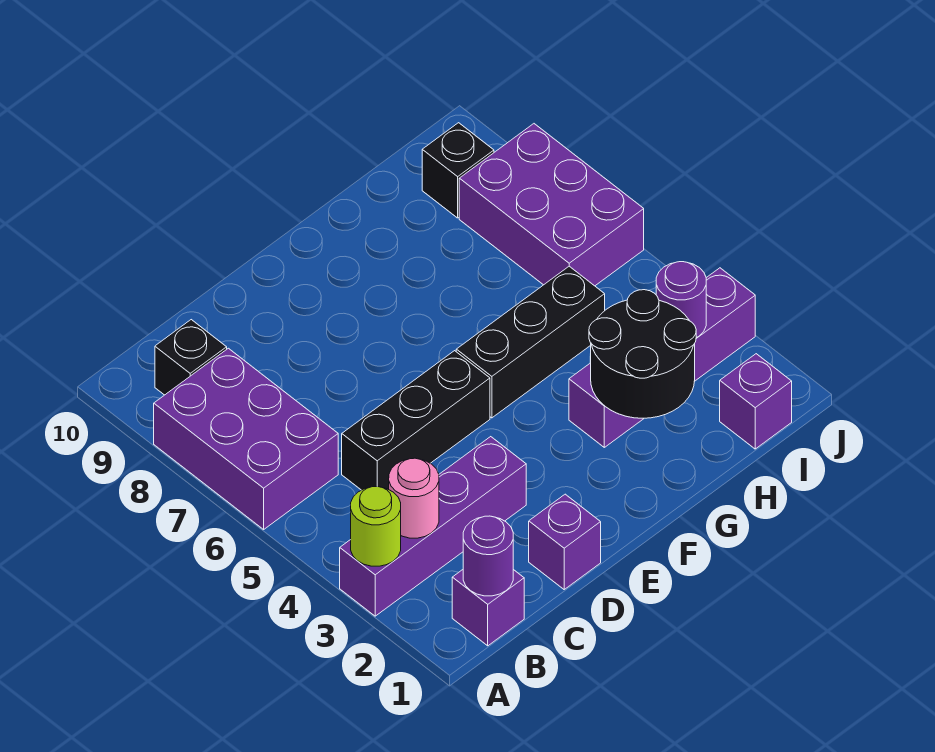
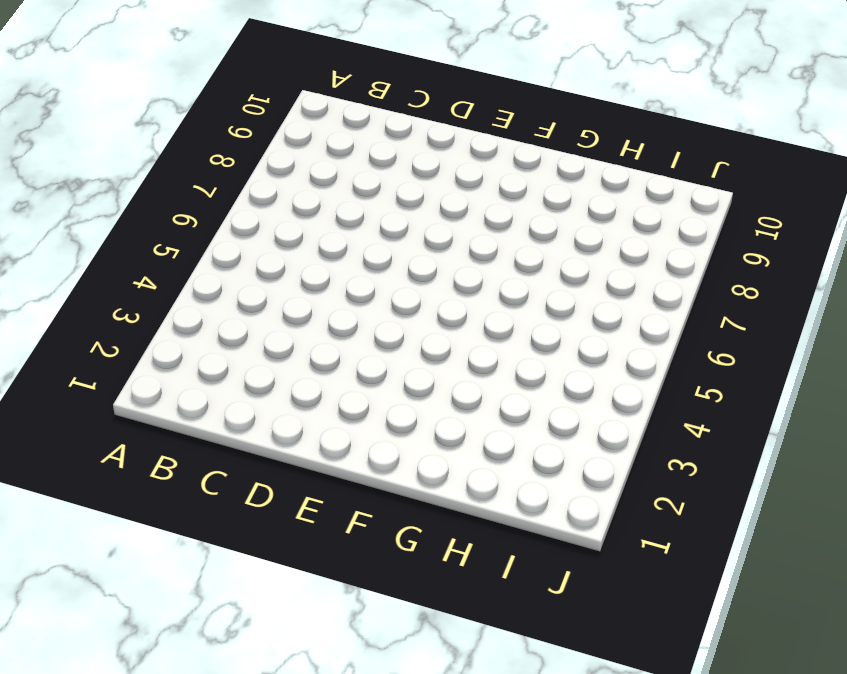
none -> purple 1x4 brick [340,437,526,616]
none -> purple 2x3 brick [154,348,338,529]
none -> purple 1x1 brick [452,570,524,646]

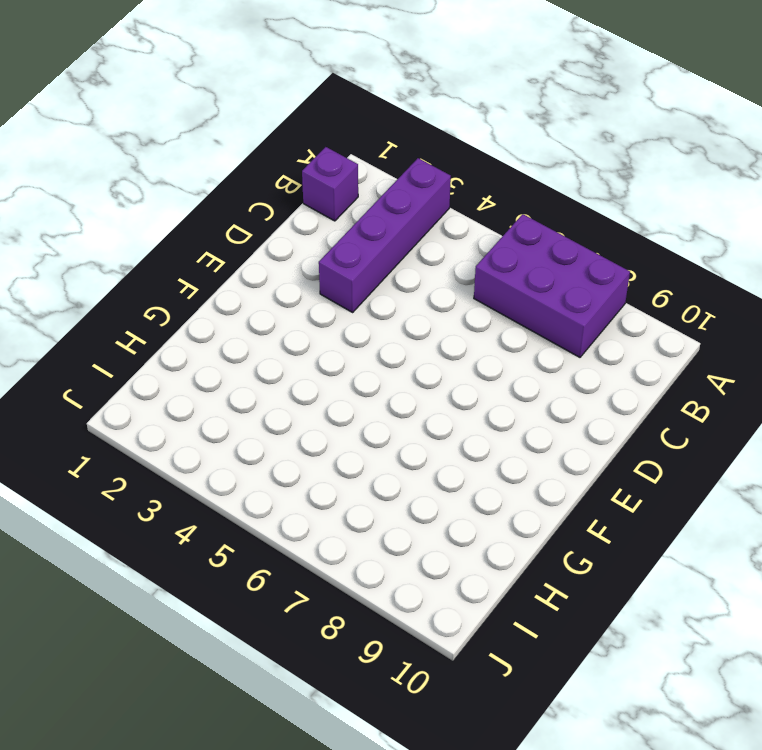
none -> black 1x1 brick [155,320,227,395]
none -> black 1x3 brick [342,351,490,490]
none -> purple 1x1 brick [529,494,601,589]

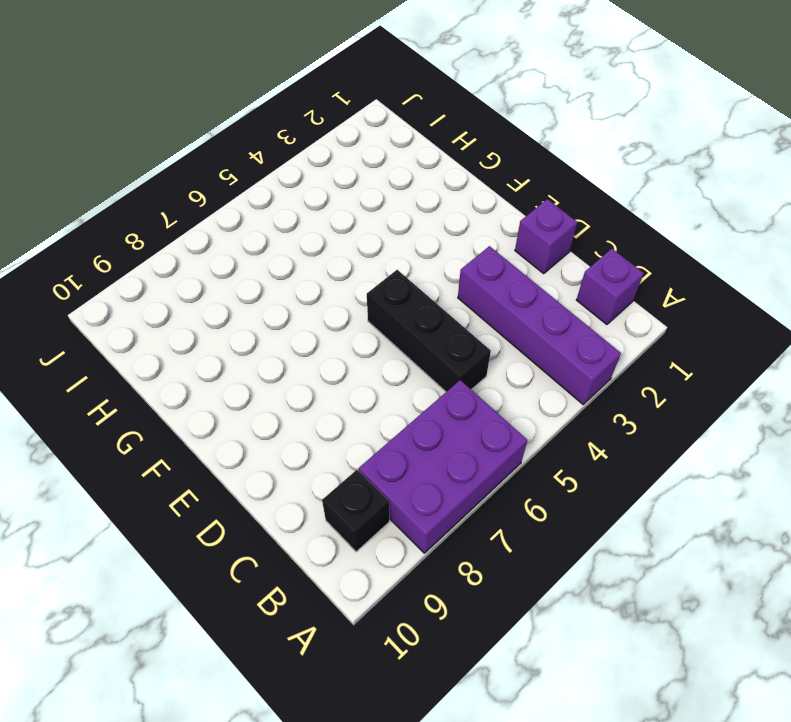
none -> black 1x3 brick [456,266,605,418]
none -> purple 1x4 brick [569,268,755,447]
none -> purple 1x1 brick [720,354,792,449]

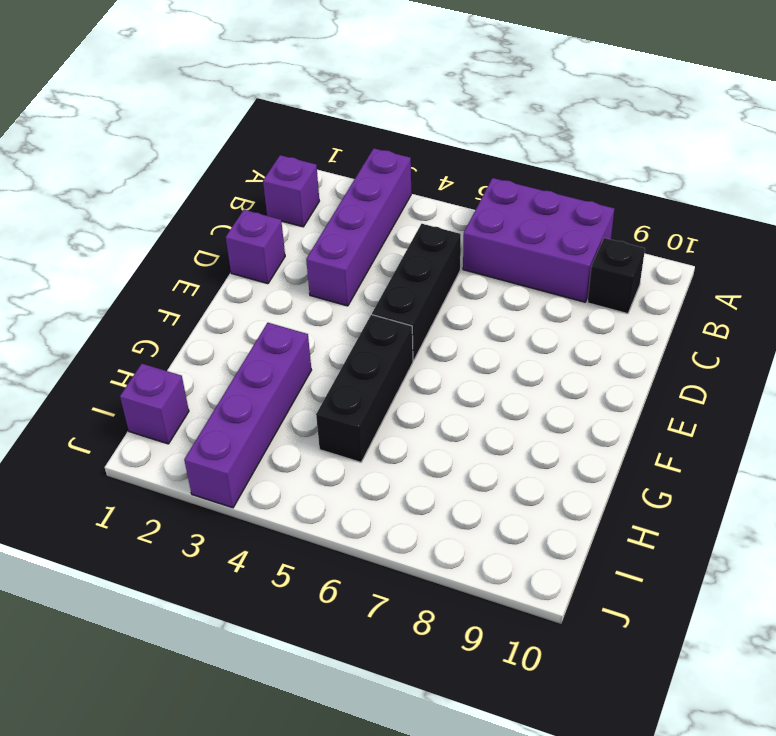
none -> purple 2x3 brick [459,124,644,286]
none -> black 1x1 brick [422,123,494,218]
none -> lime 1x1 round brick [351,487,401,566]

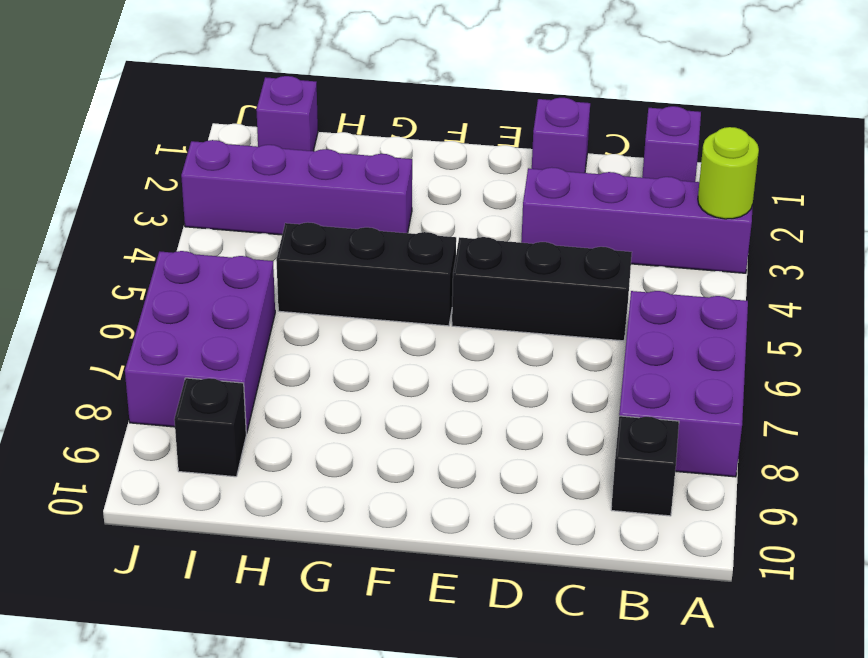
none -> purple 1x1 round brick [463,516,513,596]
none -> pink 1x1 round brick [389,458,439,538]
none -> black 2x2 round brick [589,290,696,418]

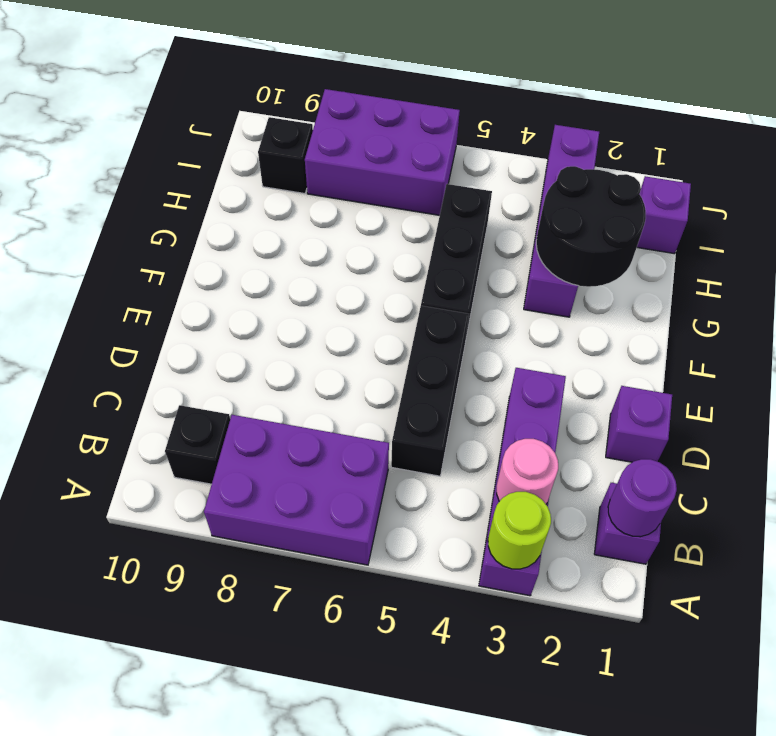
none -> purple 1x1 round brick [656,262,706,338]

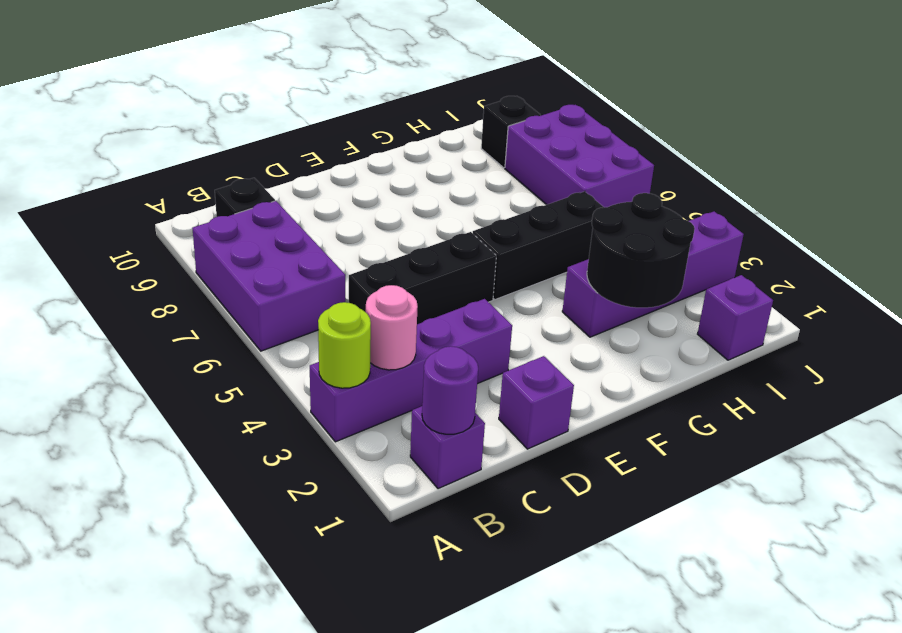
none -> purple 1x1 round brick [656,262,706,338]

